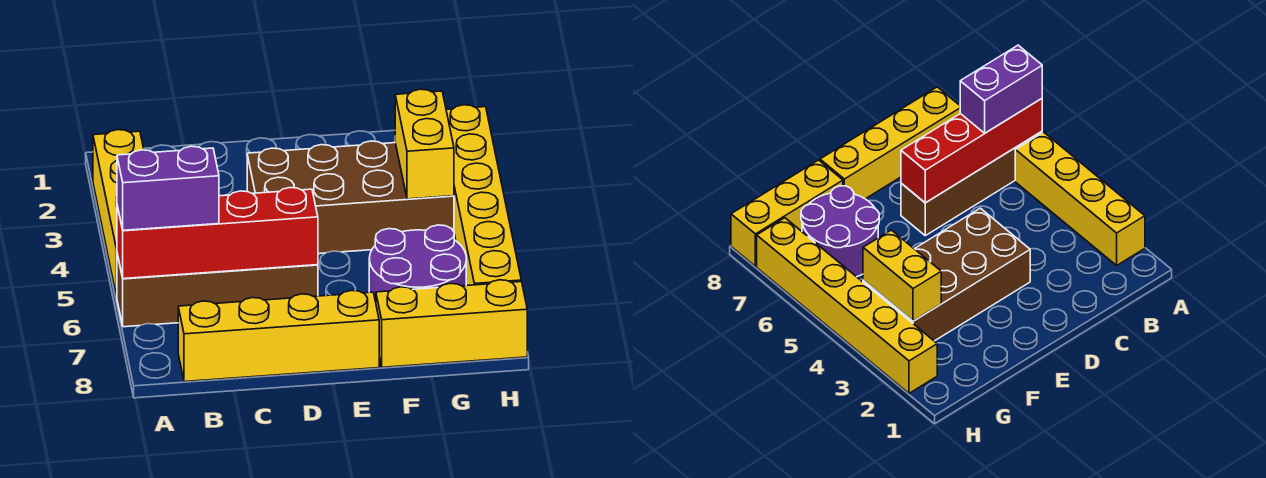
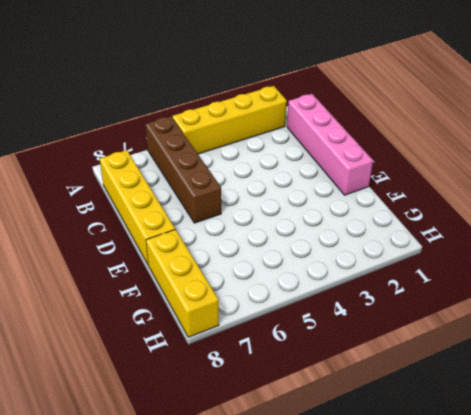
pink 1x4 brick [287,94,373,195] -> none
none -> brown 2x4 brick [247,141,454,254]
none -> purple 2x2 round brick [369,225,466,302]

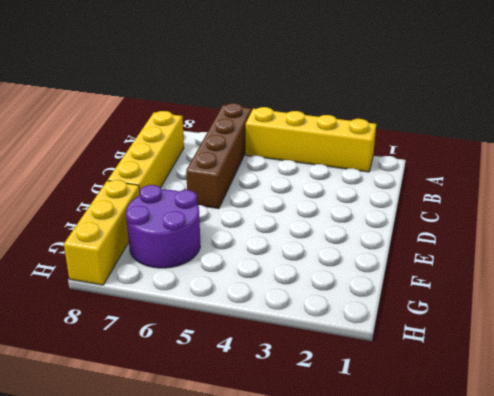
none -> brown 2x4 brick [247,141,454,254]
none -> yellow 1x6 brick [446,105,521,286]

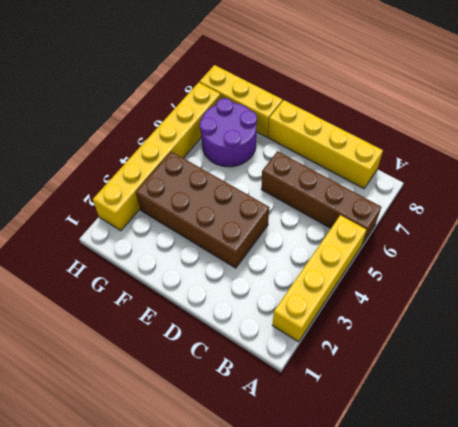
none -> red 1x4 brick [117,188,318,279]
none -> yellow 1x2 brick [395,89,454,199]

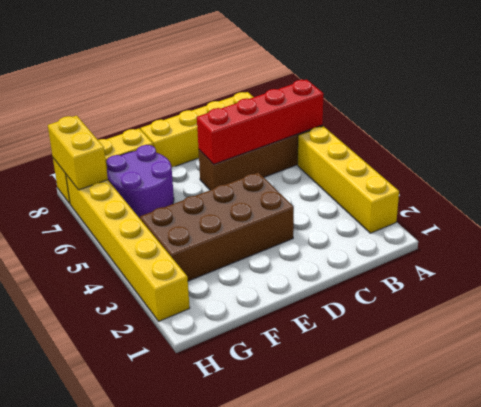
yellow 1x2 brick [48,116,108,190] -> yellow 1x2 brick moved to [395,89,454,199]
none -> purple 1x2 brick [117,146,219,230]

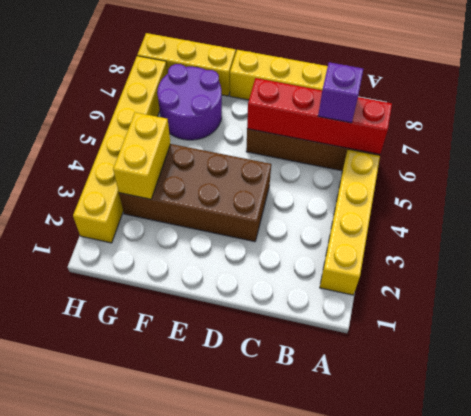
purple 1x1 brick [318,62,363,123] -> purple 1x2 brick [117,146,219,230]

